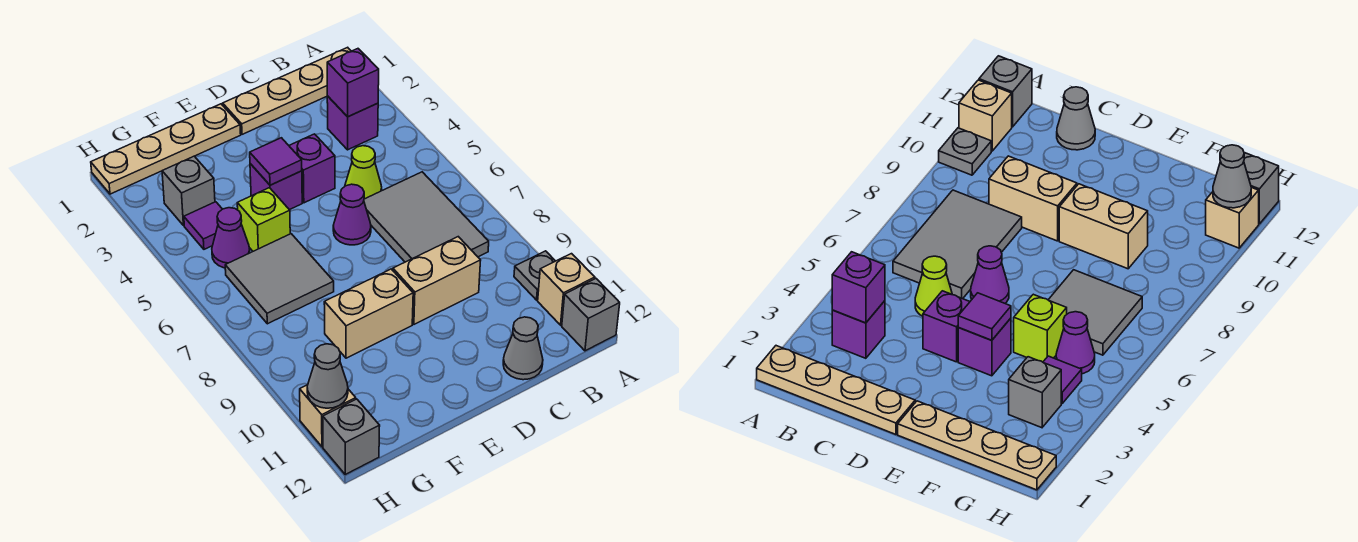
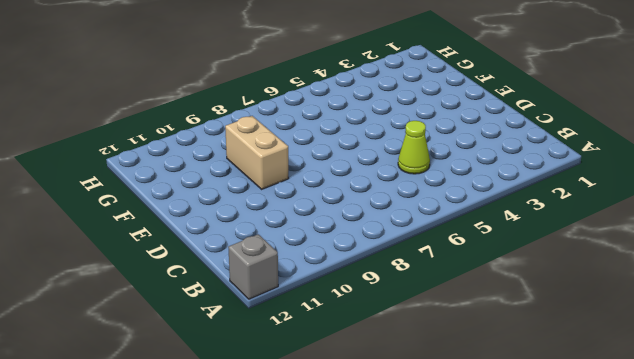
none -> tan 1x4 plate [223,47,351,134]
none -> grey 1x1 plate [514,251,555,300]
none -> tan 1x1 brick [538,254,595,325]

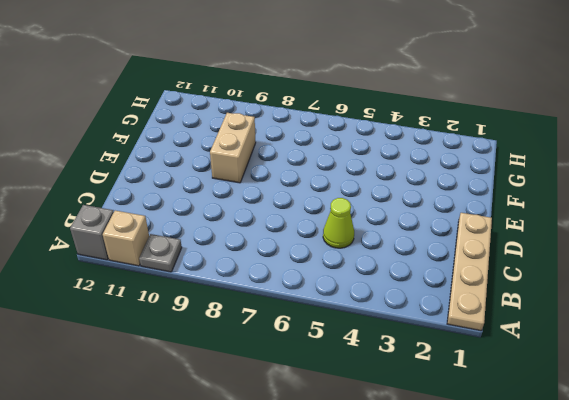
none -> purple 1x1 brick [327,96,378,150]
none -> grey 2x3 tile [364,172,489,262]
none -> tan 1x2 brick [393,237,481,324]

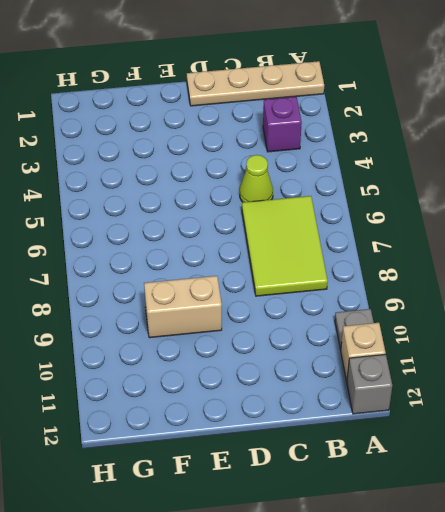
lime 2x3 tile [242,196,328,296] -> grey 2x3 tile [364,172,489,262]
none -> tan 1x2 brick [393,237,481,324]
none -> grey 1x1 cone [503,317,543,380]
none -> purple 1x1 brick [289,134,335,203]

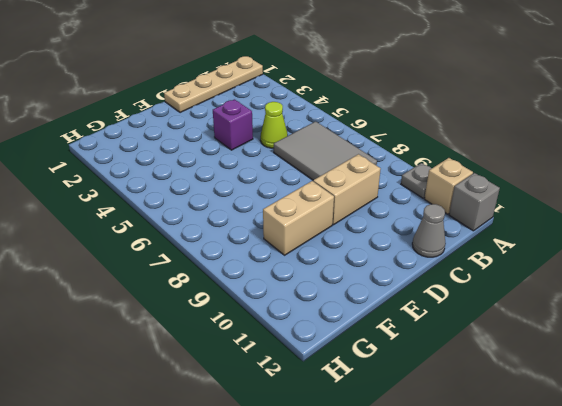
none -> purple 1x1 brick [327,96,378,150]
none -> purple 1x1 cone [333,184,371,245]
none -> tan 1x4 plate [91,104,241,194]

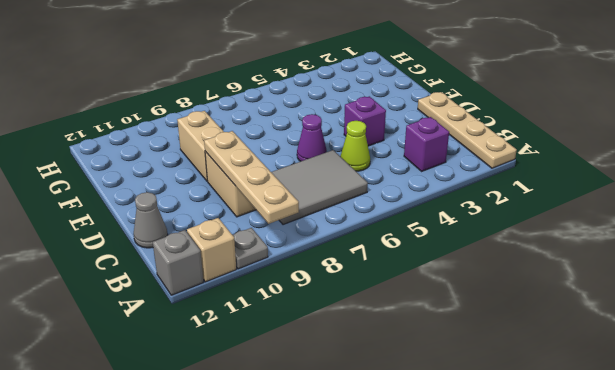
tan 1x4 plate [204,131,299,224] -> tan 1x4 plate moved to [91,104,241,194]
none -> purple 1x1 brick [250,164,302,210]
none -> lime 1x1 brick [237,188,290,251]
none -> grey 2x2 tile [225,234,334,324]

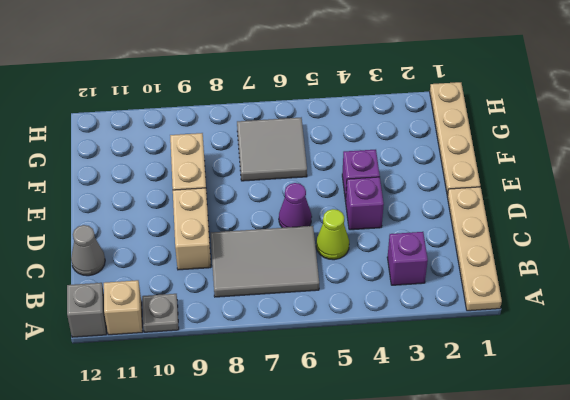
none -> lime 1x1 brick [237,188,290,251]
none -> grey 1x1 brick [162,156,215,226]
none -> purple 1x1 tile [184,202,222,249]

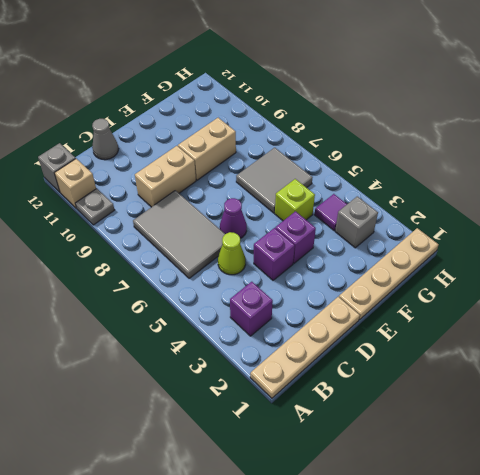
none -> purple 1x1 cone [212,208,250,268]
none -> tan 1x1 brick [300,385,356,447]
none -> grey 1x1 brick [323,399,380,474]

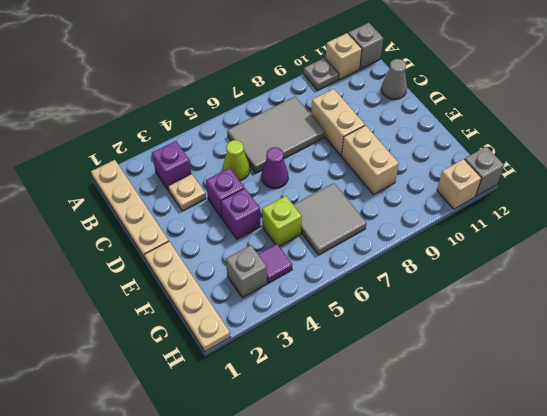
tan 1x1 plate [168,174,206,211] -> none
none -> purple 1x1 cone [212,208,250,268]
none -> purple 1x1 brick [327,49,379,117]
none -> purple 1x1 tile [250,138,302,185]

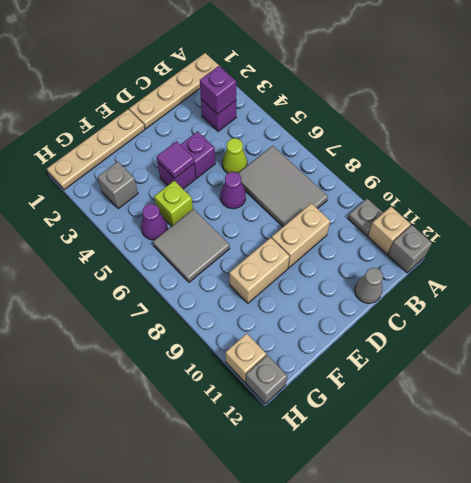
none -> purple 1x1 tile [184,202,222,249]
none -> grey 1x1 cone [307,344,348,408]

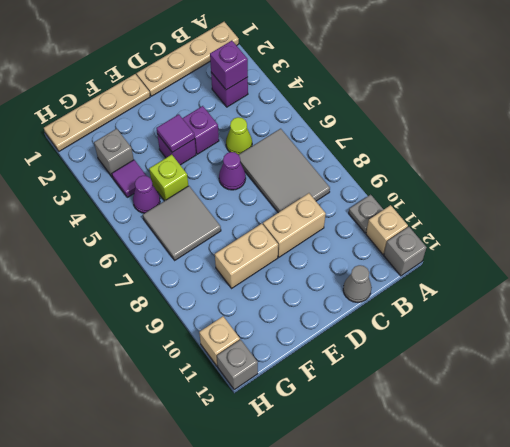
none -> grey 1x1 cone [307,344,348,408]

